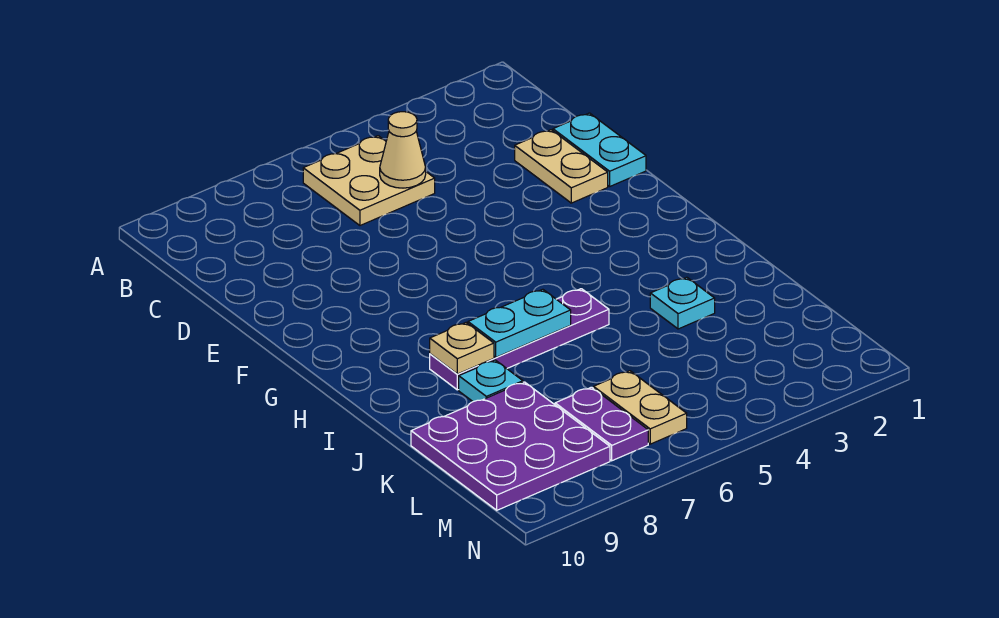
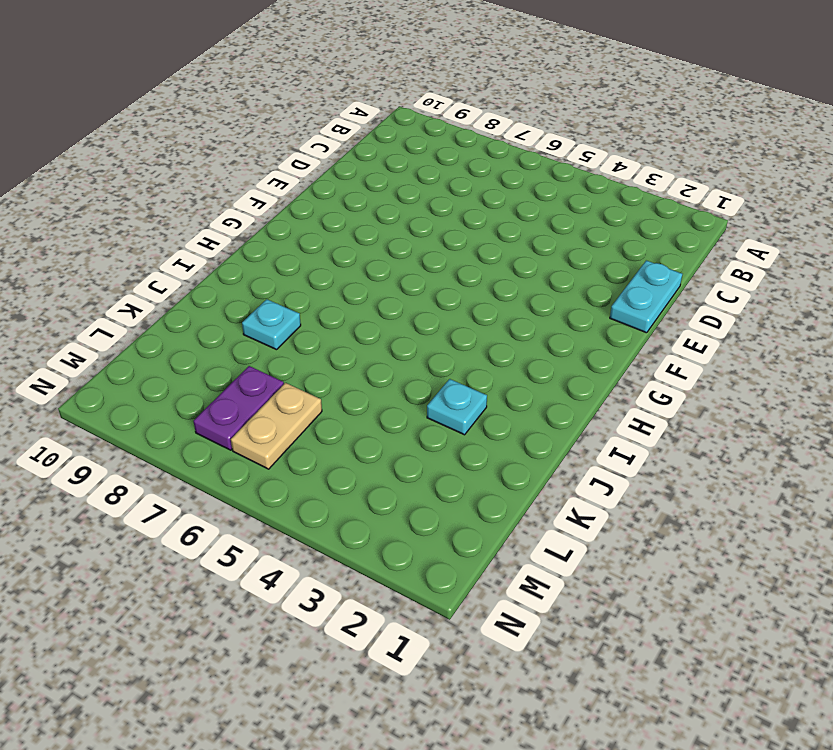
none -> tan 2x2 plate [303,136,435,225]
none -> tan 1x2 plate [515,130,608,203]
none -> purple 1x4 plate [430,289,609,390]

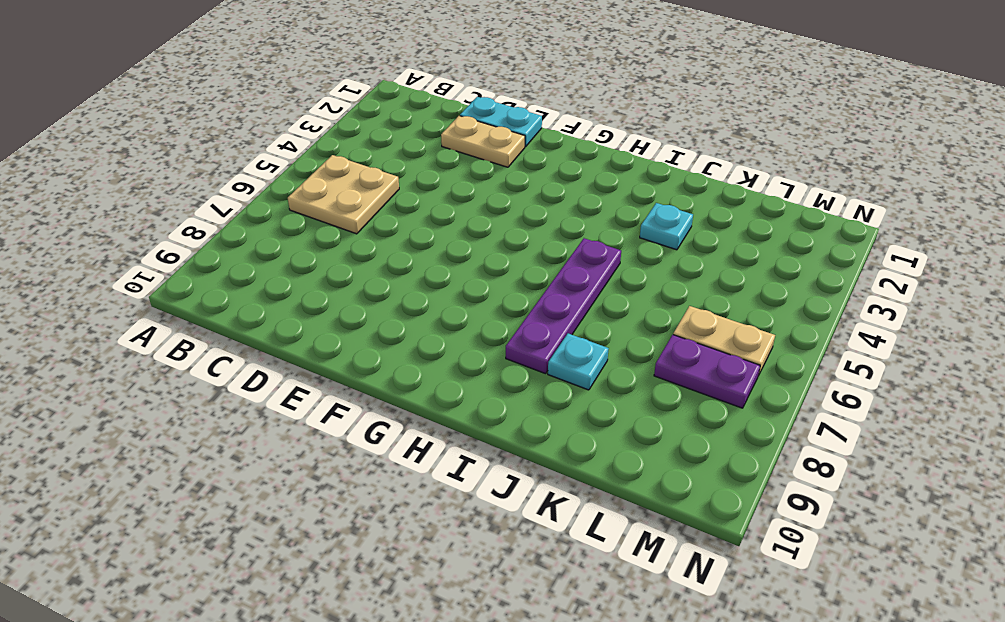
none -> purple 3x3 plate [411,382,610,510]
none -> tan 1x1 cone [380,112,426,188]
none -> cyan 1x2 plate [468,289,571,357]

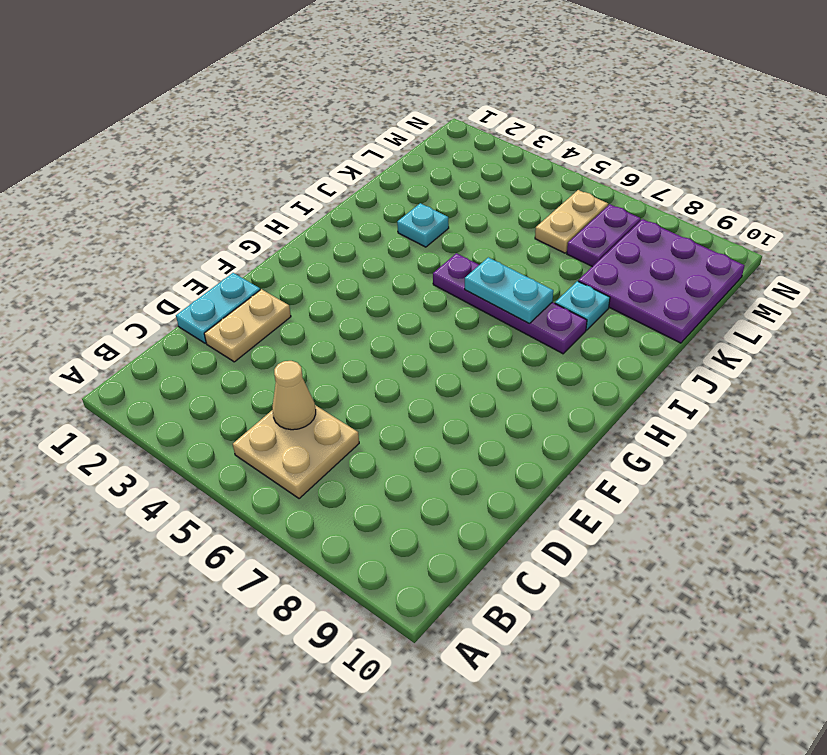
none -> tan 1x1 plate [430,323,494,374]

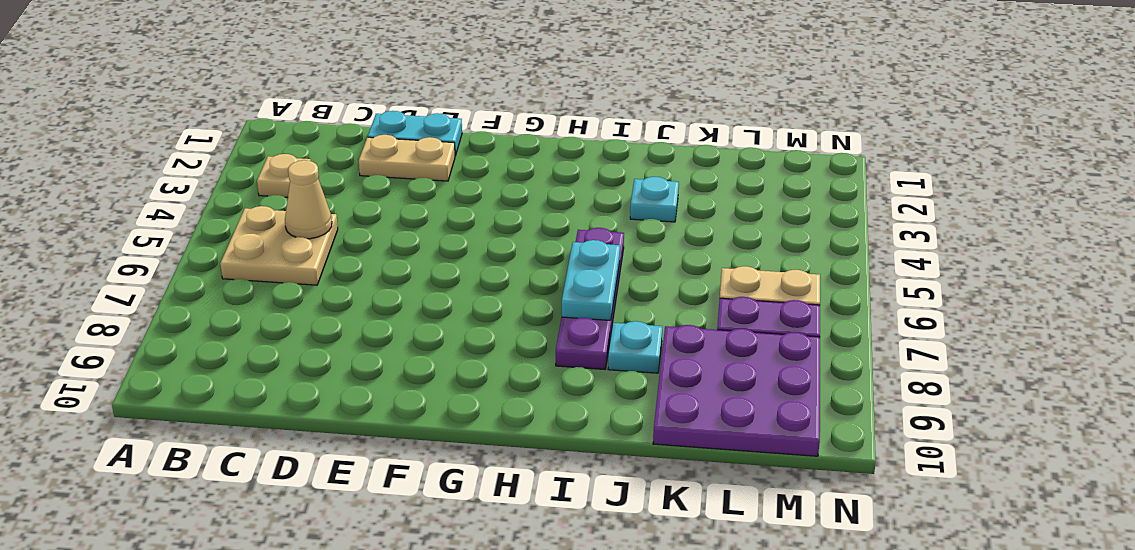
tan 1x1 plate [257,154,311,197] -> tan 1x1 plate moved to [430,323,494,374]

